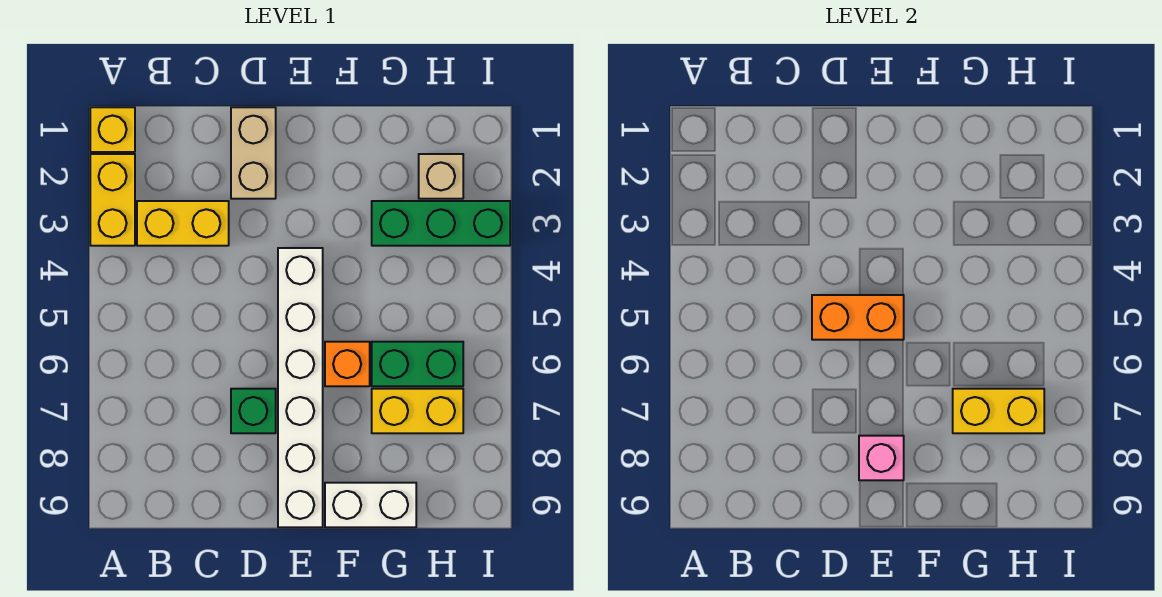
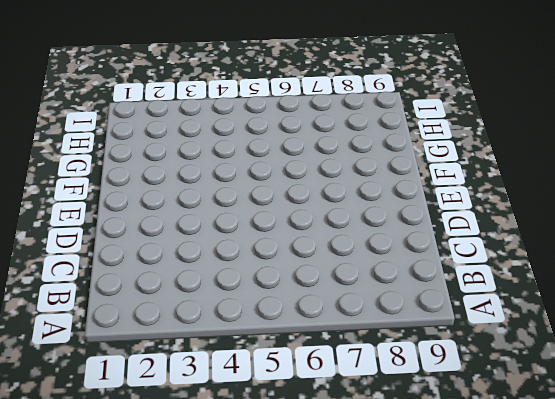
none -> yellow 1x1 brick [90,107,135,152]
none -> yellow 1x2 brick [90,154,135,246]
none -> yellow 1x2 brick [137,201,229,246]

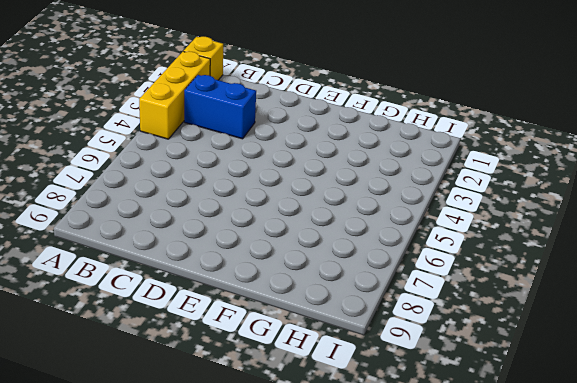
yellow 1x3 brick [139,51,210,139] -> yellow 1x2 brick [90,154,135,246]
blue 1x2 brick [184,75,256,139] -> yellow 1x2 brick [137,201,229,246]
none -> tan 1x2 brick [231,107,276,199]
none -> green 1x1 brick [231,389,276,433]
none -> white 1x6 brick [278,248,323,527]

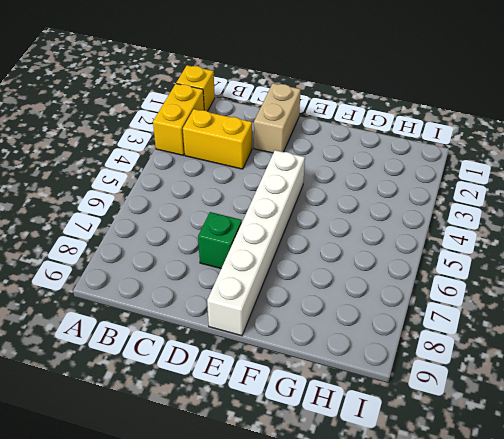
none -> orange 1x1 brick [325,342,370,386]
none -> white 1x2 brick [325,483,416,527]
none -> green 1x3 brick [372,201,510,246]

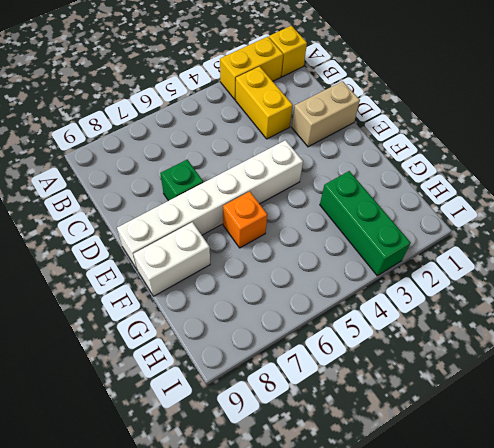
white 1x2 brick [134,222,210,296] -> white 1x2 brick turned to [325,483,416,527]
none -> green 1x2 brick [372,342,463,386]
none -> yellow 1x2 brick [372,389,463,433]
none -> tan 1x1 brick [419,154,463,199]

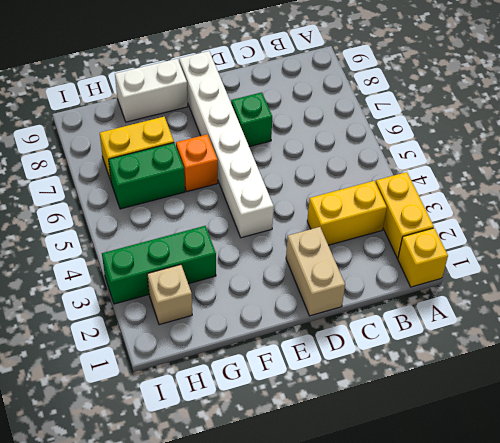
none -> orange 1x2 brick [812,295,904,340]
none -> pink 1x1 brick [859,436,904,480]
none -> yellow 1x2 brick [953,389,1044,433]

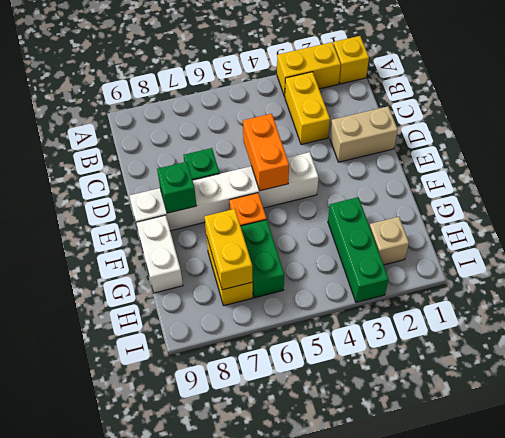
green 1x1 brick [157,162,196,213] -> pink 1x1 brick [859,436,904,480]

